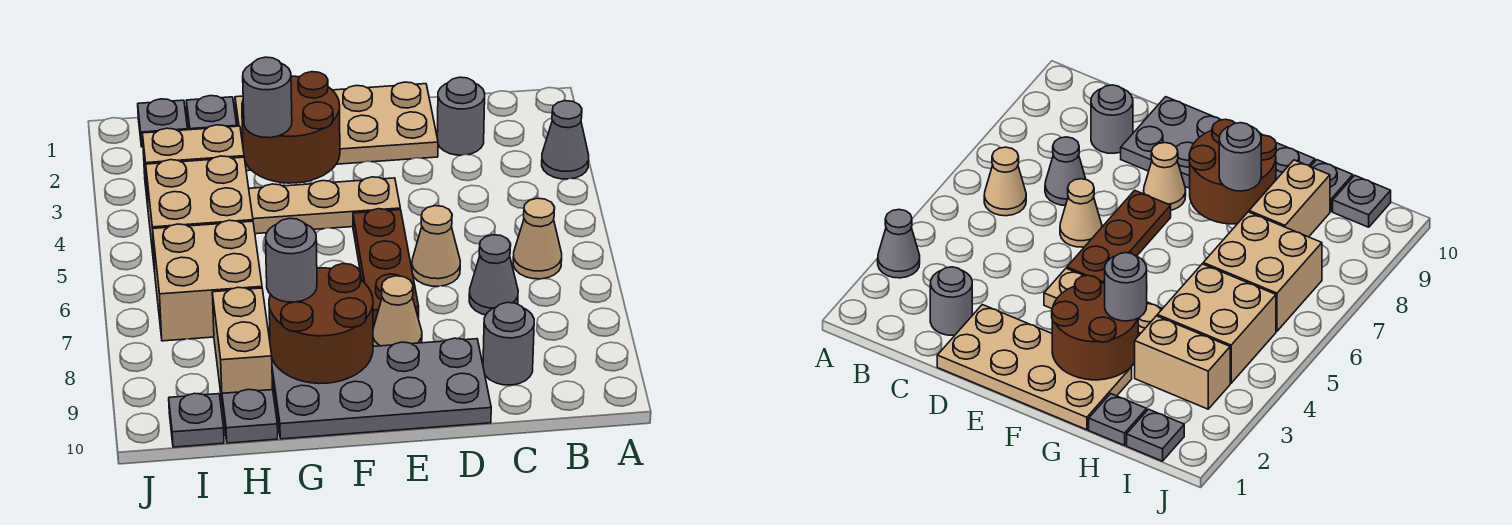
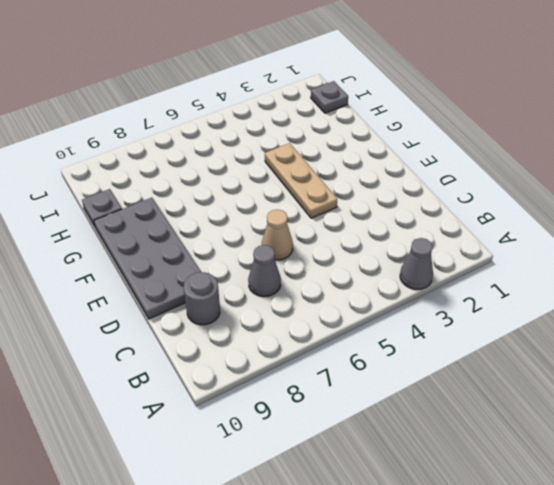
none -> tan 1x1 cone [513,198,562,279]
none -> grey 1x1 round brick [437,77,485,155]
none -> tan 2x4 plate [235,82,438,171]

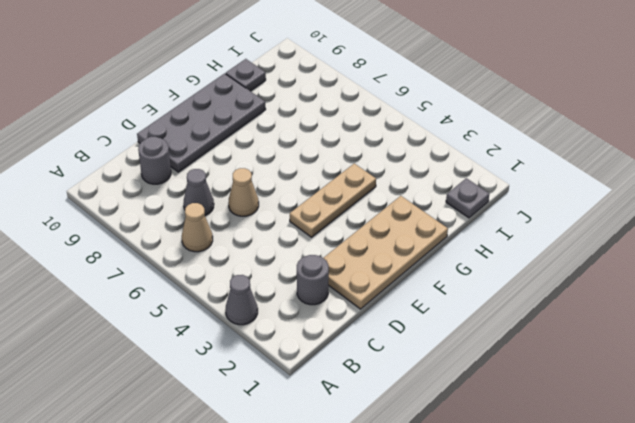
none -> brown 1x3 plate [353,209,419,325]
none -> tan 1x1 cone [373,276,422,346]
none -> grey 1x1 plate [186,96,237,130]

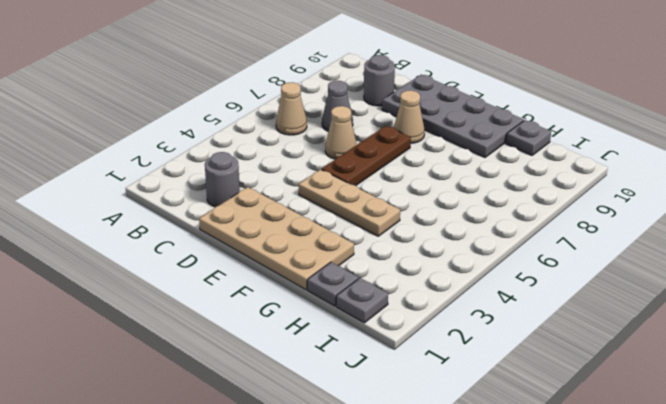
none -> grey 1x1 cone [542,101,589,179]
none -> tan 1x2 brick [142,125,244,205]
none -> tan 2x2 brick [146,156,253,271]

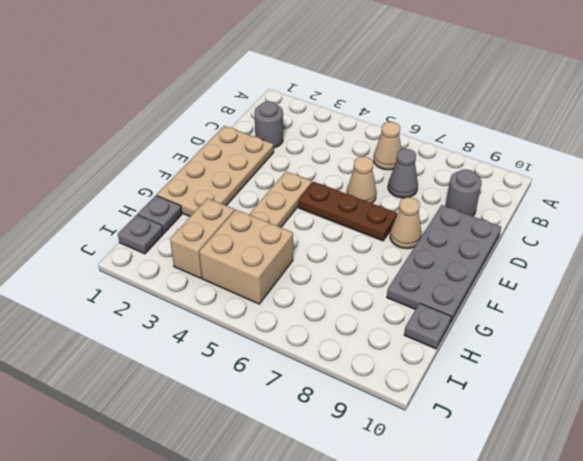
none -> grey 1x1 cone [542,101,589,179]
none -> tan 2x2 brick [153,220,262,341]
none -> tan 1x2 brick [212,287,273,400]

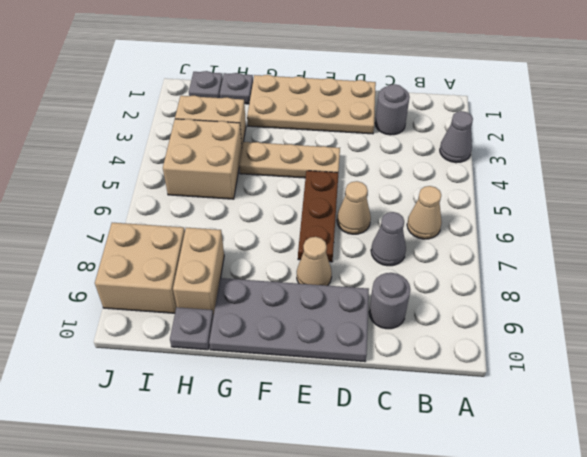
tan 2x2 brick [95,223,185,313] -> tan 2x2 brick moved to [153,220,262,341]
none -> grey 1x1 plate [169,393,224,447]
none -> brown 2x2 round brick [242,72,340,183]
none -> brown 2x2 round brick [269,264,373,384]

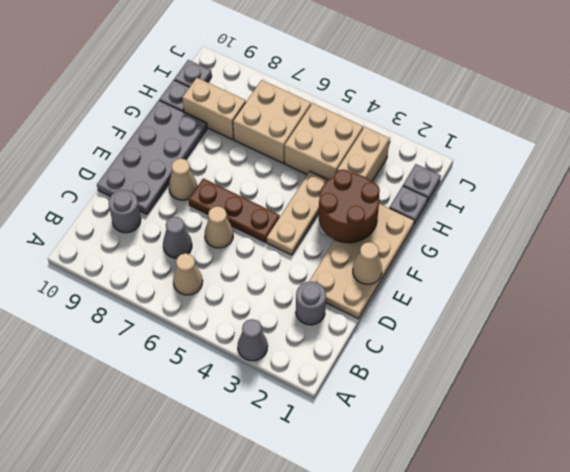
tan 1x1 cone [353,242,382,284] -> none
none -> brown 2x2 round brick [269,264,373,384]
none -> grey 1x1 round brick [243,57,292,138]
none -> grey 1x1 round brick [266,218,317,302]

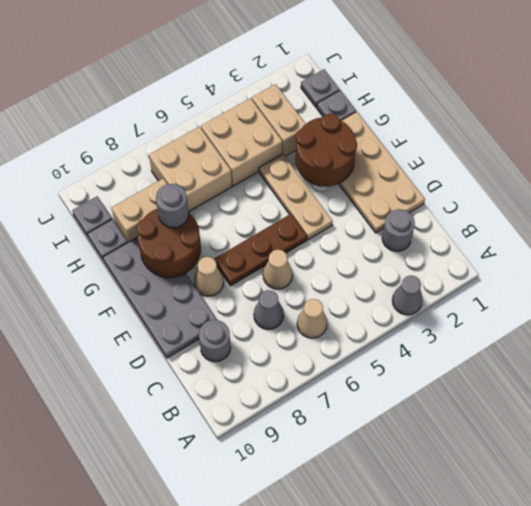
none -> grey 1x1 round brick [243,57,292,138]

